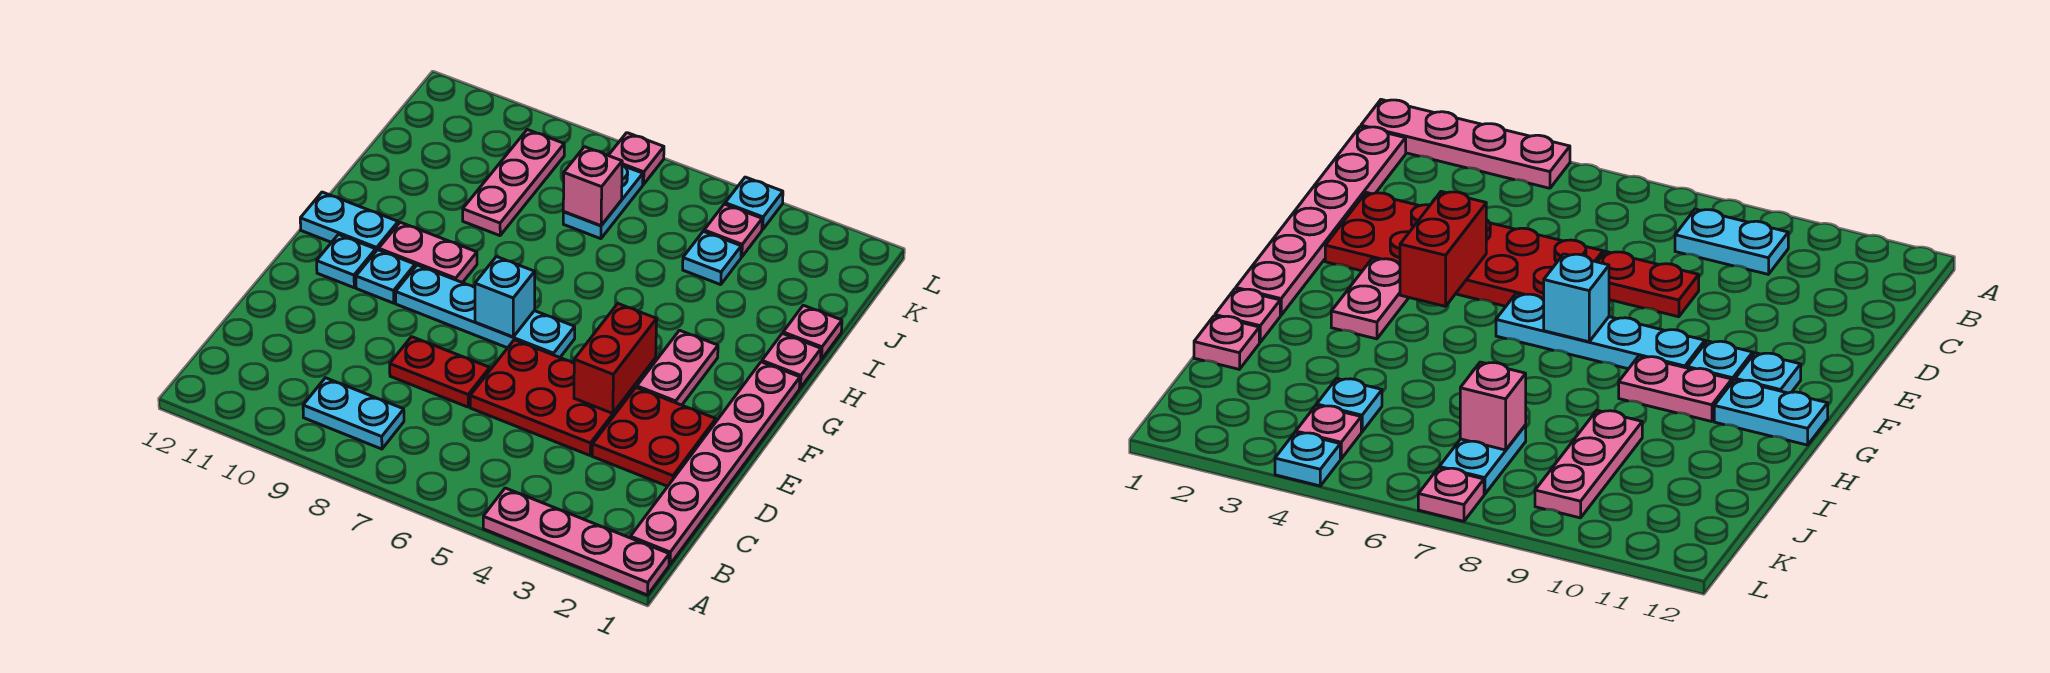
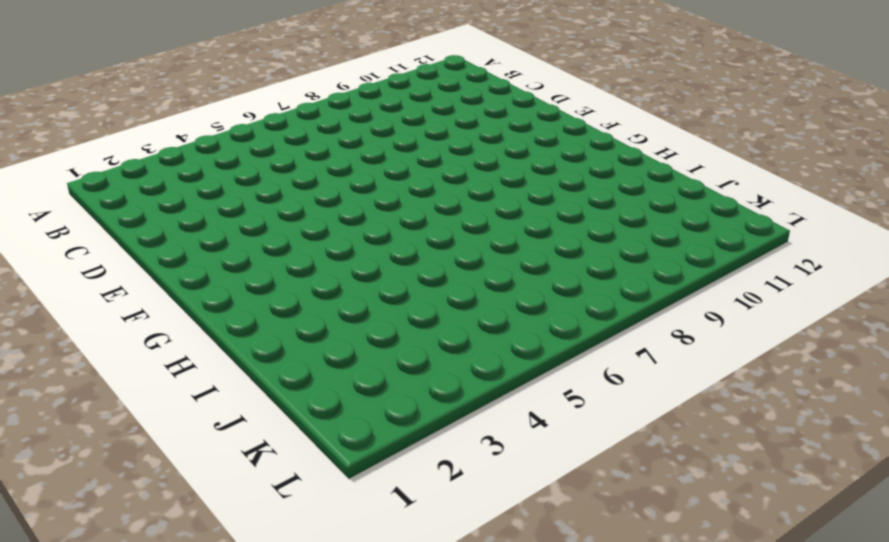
none -> pink 1x4 plate [483,488,669,595]
none -> pink 1x6 plate [630,362,800,565]
none -> cyan 1x2 plate [303,378,404,449]

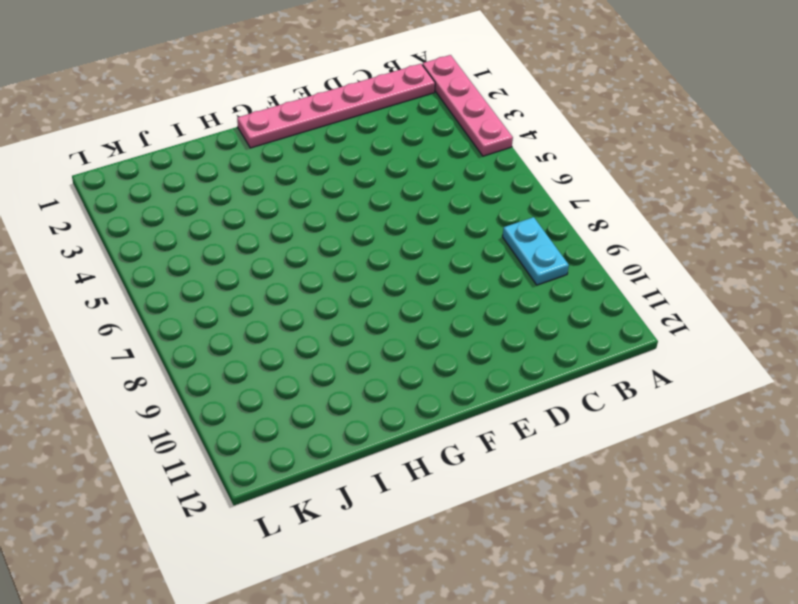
none -> red 2x2 plate [592,387,716,486]
none -> red 2x3 plate [470,340,634,455]
none -> red 1x2 plate [390,337,490,407]

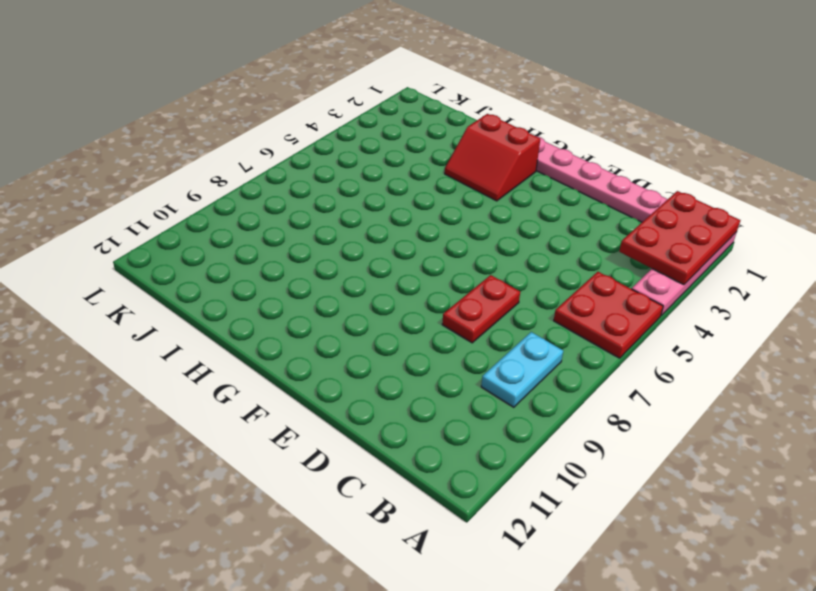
red 2x3 plate [619,191,740,285] -> red 2x3 plate moved to [470,340,634,455]
red 2x2 plate [554,272,663,358] -> red 2x2 plate moved to [592,387,716,486]
red 2x2 slope [445,114,540,201] -> pink 1x2 plate [637,330,718,405]
none -> cyan 1x4 plate [395,265,575,357]
none -> cyan 1x1 plate [356,250,415,303]
none -> cyan 1x1 plate [317,234,376,288]

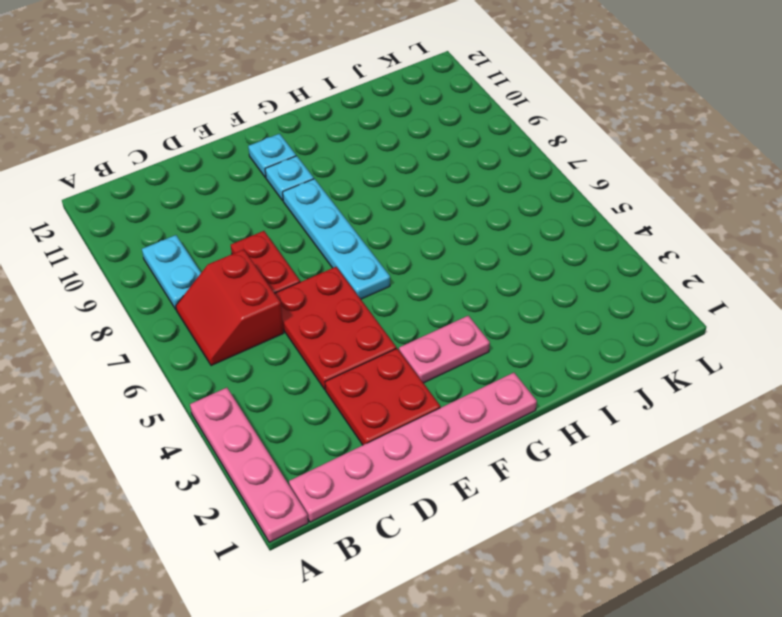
red 2x2 slope [176,250,284,366] -> none
none -> pink 1x2 plate [379,222,477,283]
none -> cyan 1x2 plate [300,192,398,251]
none -> pink 1x1 plate [762,334,821,388]

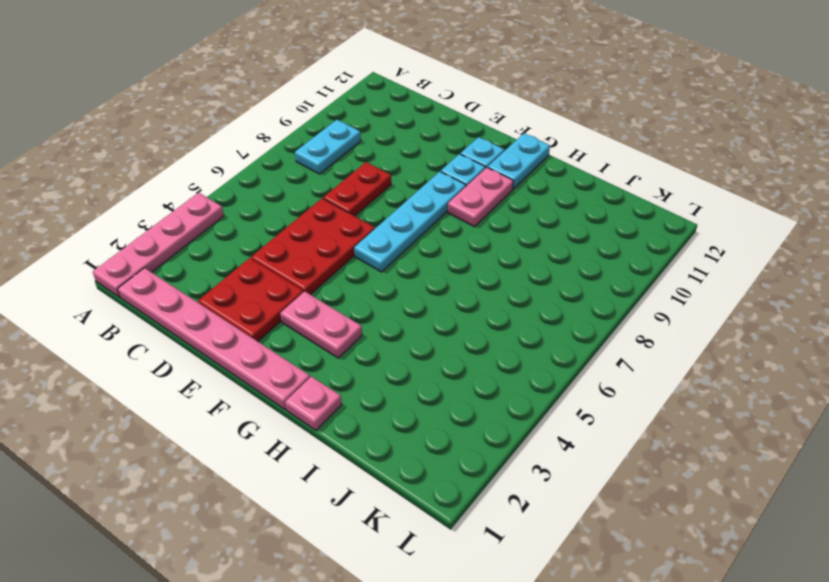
none -> pink 1x1 plate [783,305,842,360]
none -> pink 1x3 plate [463,130,564,236]
none -> cyan 1x1 plate [683,231,741,285]

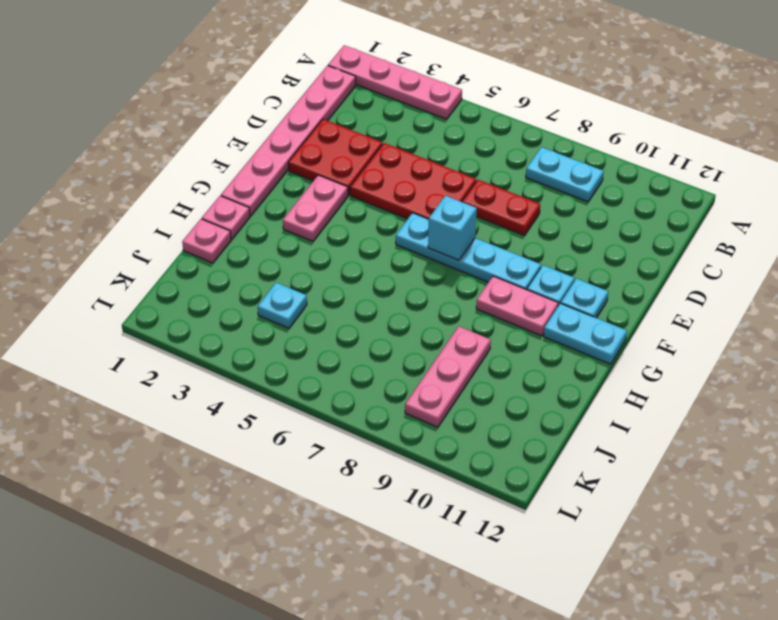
none -> cyan 1x2 plate [563,165,643,239]
none -> pink 1x1 plate [704,204,762,257]
none -> cyan 1x1 plate [725,177,783,230]

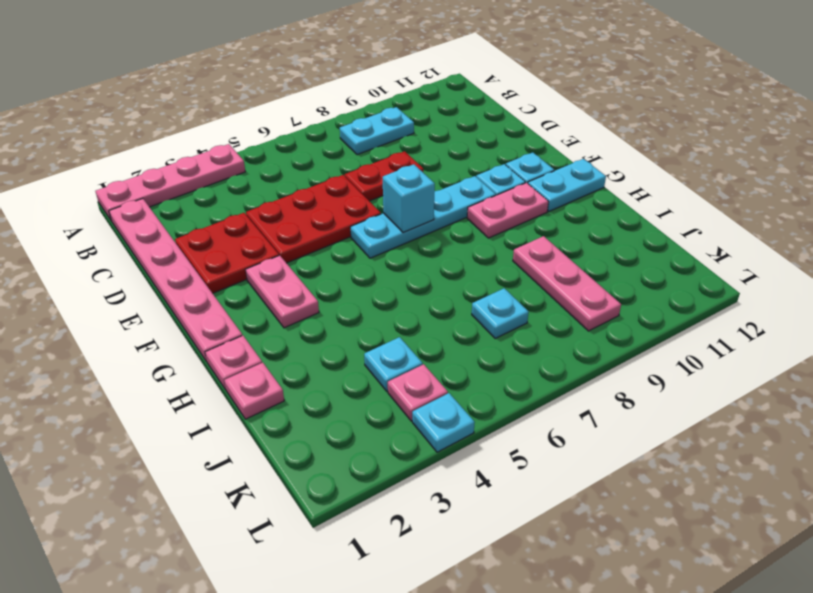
cyan 1x1 plate [472,288,529,339] -> cyan 1x2 plate [563,165,643,239]
none -> pink 1x1 plate [608,133,664,184]
none -> red 1x2 brick [574,304,657,413]
none -> pink 1x1 brick [563,147,622,226]

